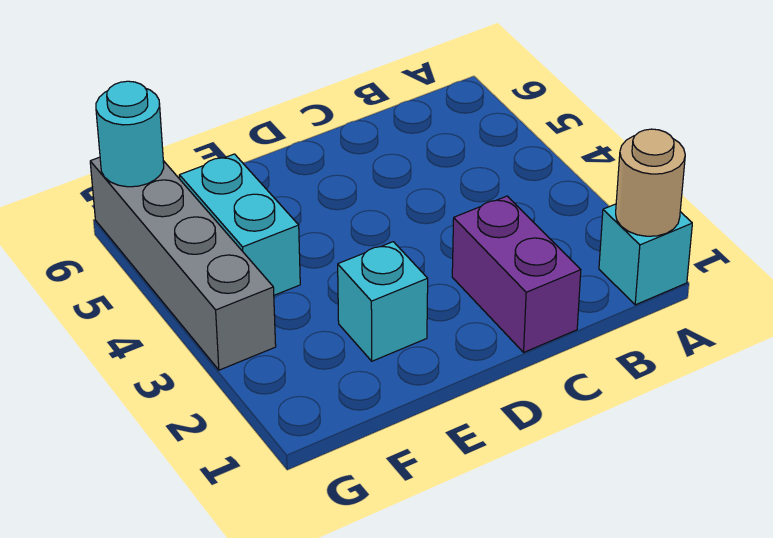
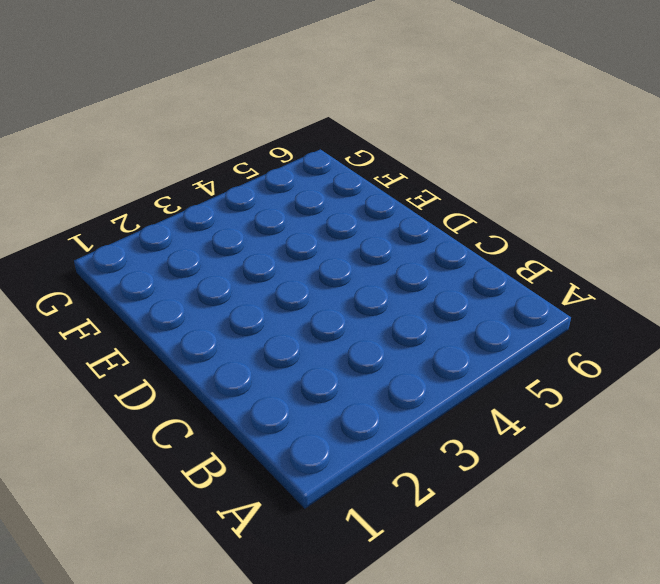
none -> cyan 1x1 brick [599,204,692,305]
none -> purple 1x2 brick [452,196,581,352]

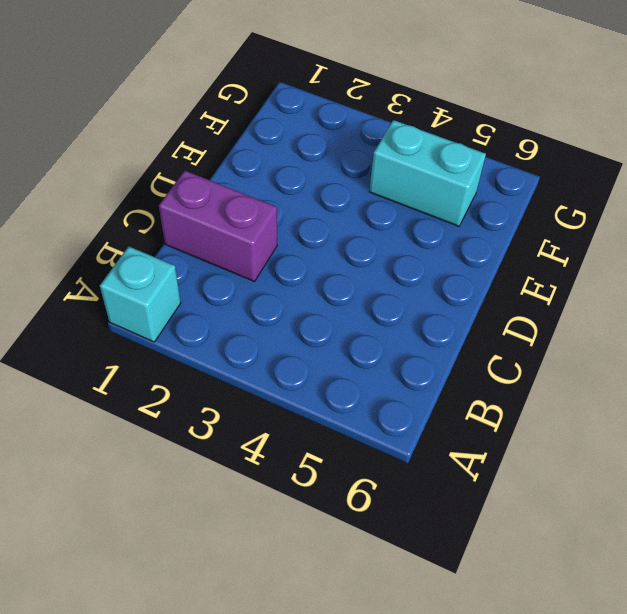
none -> cyan 1x1 brick [338,242,428,361]
none -> grey 1x4 brick [90,157,276,370]

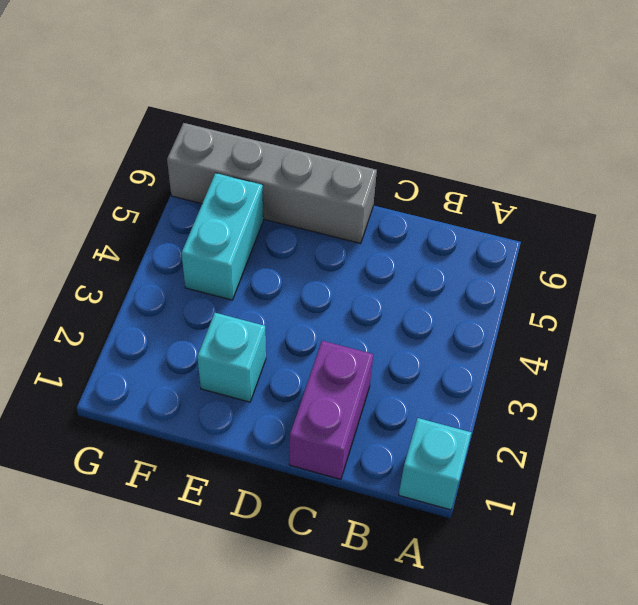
grey 1x4 brick [167,123,377,244] -> grey 1x4 brick turned to [90,157,276,370]
none -> tan 1x1 round brick [616,129,685,236]
none -> cyan 1x1 round brick [96,81,164,187]

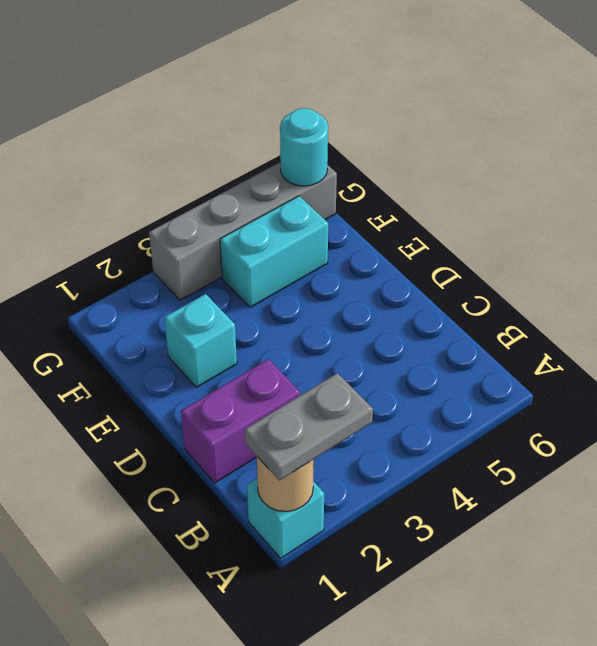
grey 1x2 plate [245,373,373,480] -> none

